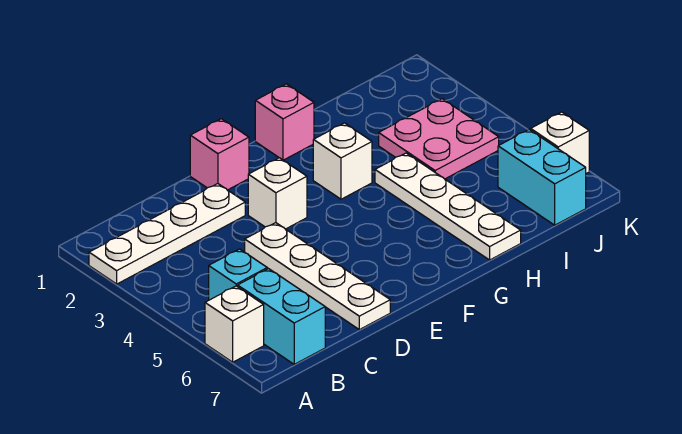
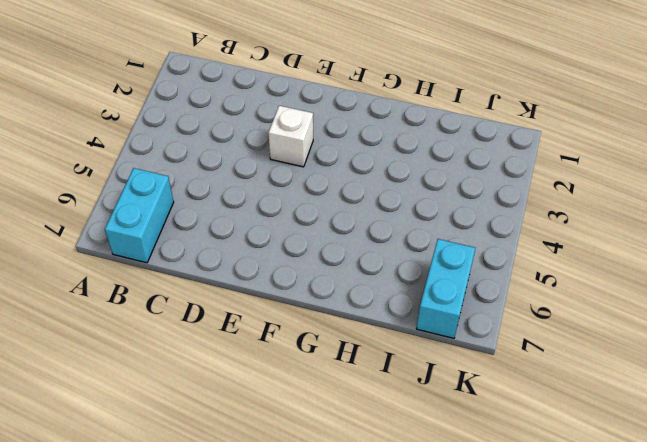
none -> white 1x4 plate [89,184,245,284]
none -> white 1x1 brick [205,286,264,362]
none -> cyan 1x1 brick [209,249,267,300]

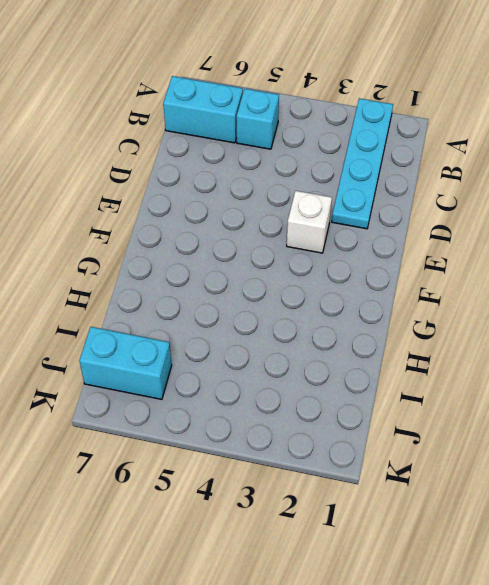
cyan 1x4 plate [332,98,393,229] -> white 1x4 plate [89,184,245,284]
none -> white 1x1 brick [205,286,264,362]
none -> white 1x4 plate [245,223,390,330]
none -> pink 1x1 brick [190,119,249,190]

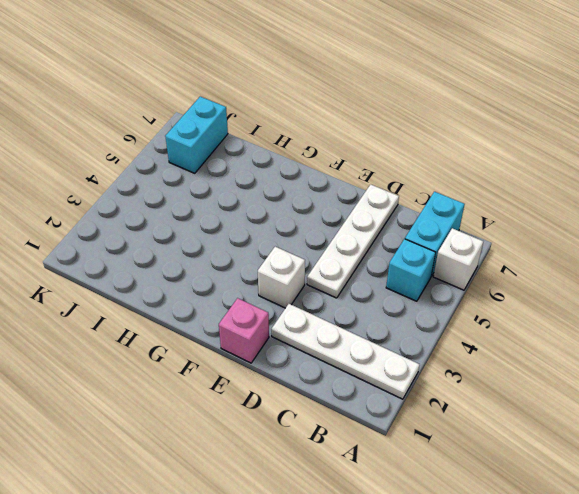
none -> pink 1x1 brick [255,84,314,160]
none -> white 1x1 brick [313,123,372,199]
none -> white 1x4 plate [375,153,521,260]

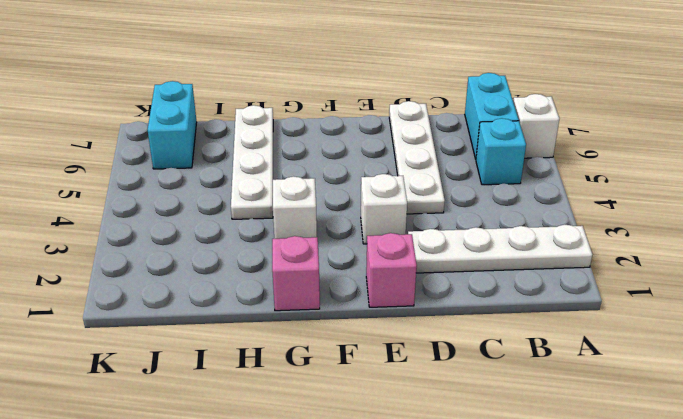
none -> pink 2x2 plate [379,99,499,179]
none -> white 1x1 brick [531,112,589,173]

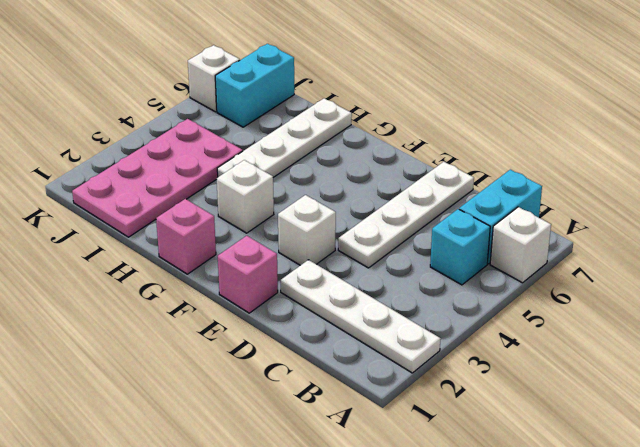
pink 2x4 plate [72,119,243,237] -> pink 2x2 plate [379,99,499,179]

